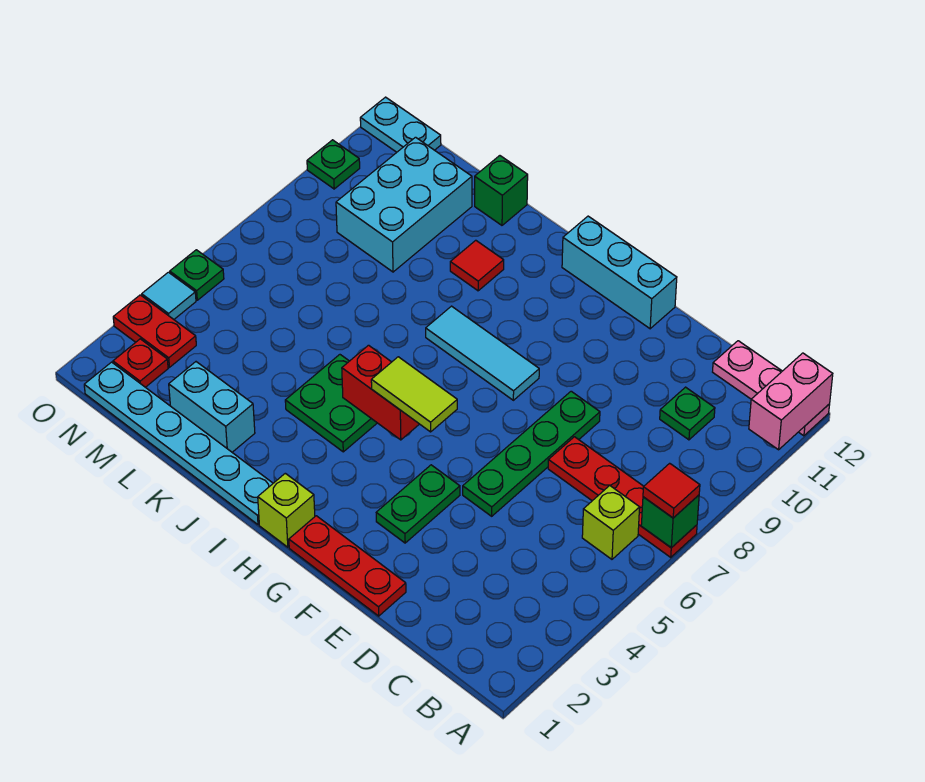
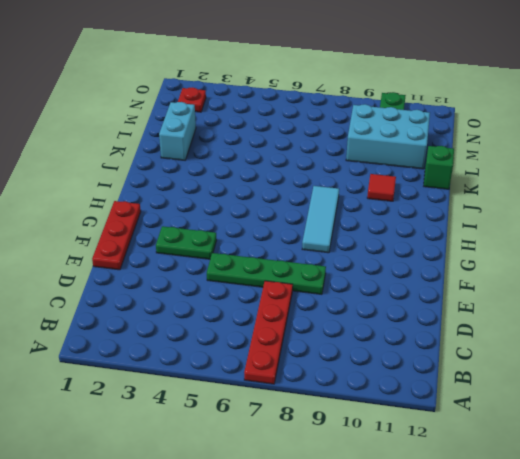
none -> pink 1x3 plate [713,341,830,436]
none -> lime 1x1 brick [582,486,640,559]
none -> green 1x1 plate [660,387,715,440]

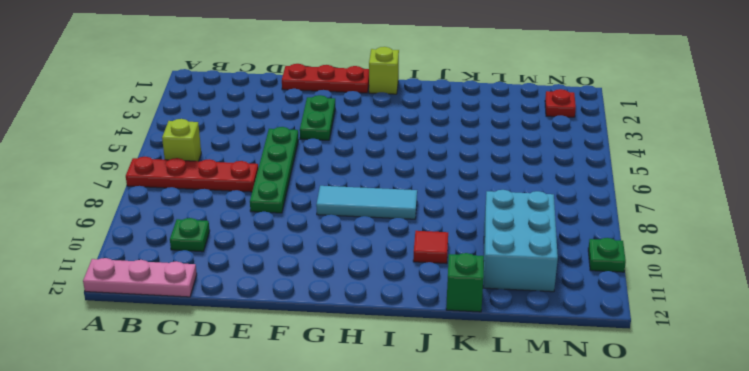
none -> cyan 1x3 brick [562,216,677,329]
none -> cyan 1x6 plate [84,362,273,525]
none -> green 2x2 plate [285,355,377,452]

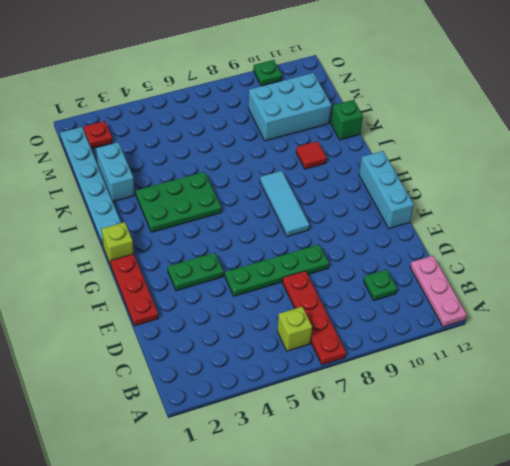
green 2x3 plate [136,172,221,232] -> green 2x2 plate [285,355,377,452]
none -> red 1x2 plate [113,295,196,367]
none -> cyan 1x2 plate [360,97,441,152]
none -> cyan 1x1 tile [142,272,196,319]

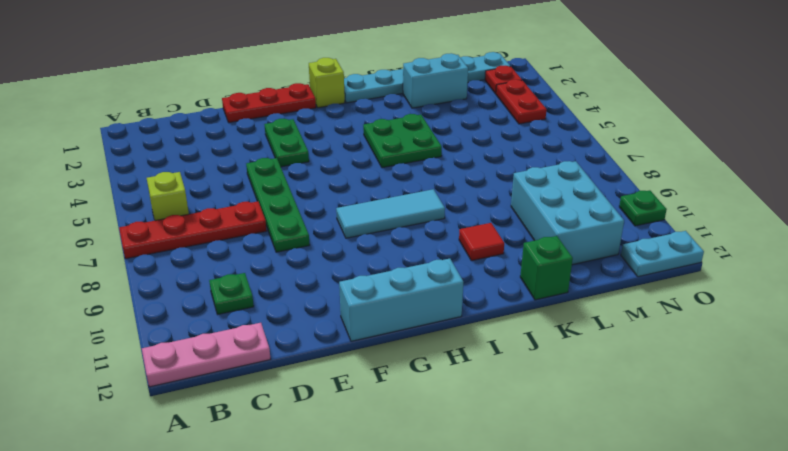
red 1x2 plate [496,79,547,124] -> red 1x2 plate turned to [113,295,196,367]
none -> cyan 1x1 tile [142,272,196,319]
none -> green 1x1 plate [170,250,224,300]
none -> green 1x1 brick [641,495,699,548]

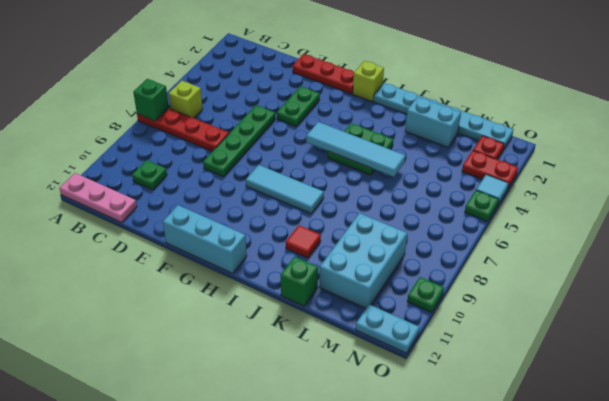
cyan 1x4 tile [306,122,405,177] -> red 1x2 brick [342,345,419,440]
none -> pink 1x2 brick [749,353,833,450]
none -> red 1x1 tile [643,463,700,518]
none -> lime 1x2 tile [371,357,457,432]

